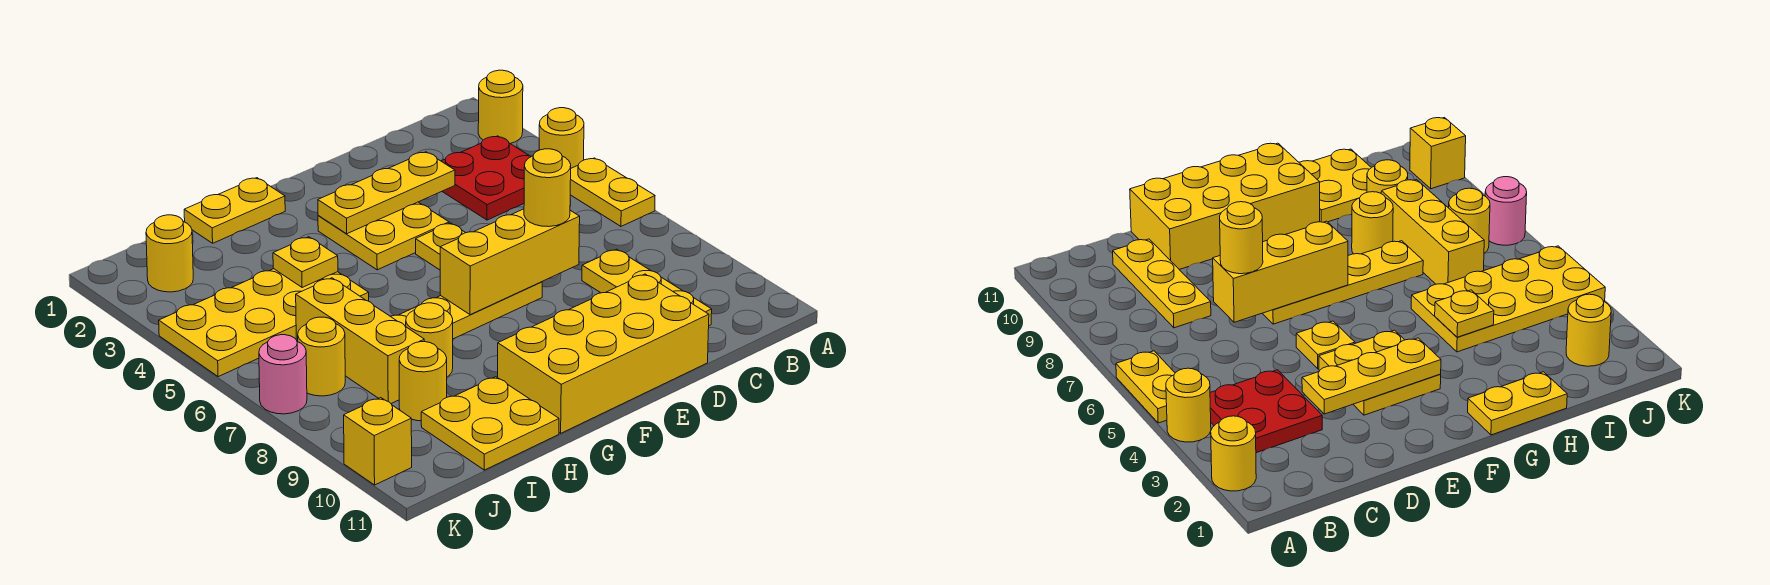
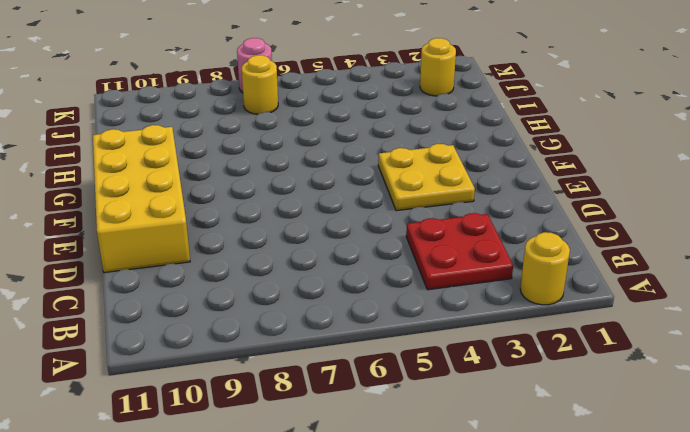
none -> yellow 1x1 round brick [539,108,584,168]
none -> yellow 1x2 plate [570,158,655,226]
none -> yellow 1x3 plate [582,249,712,326]

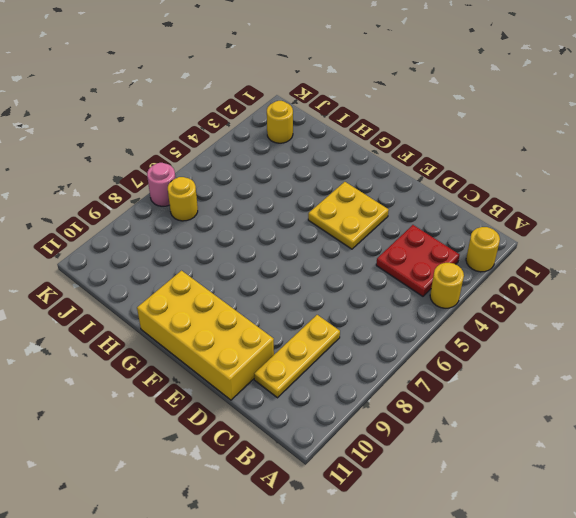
none -> yellow 1x2 plate [570,158,655,226]
none -> yellow 1x1 plate [416,223,466,270]
none -> yellow 1x4 plate [391,282,542,339]

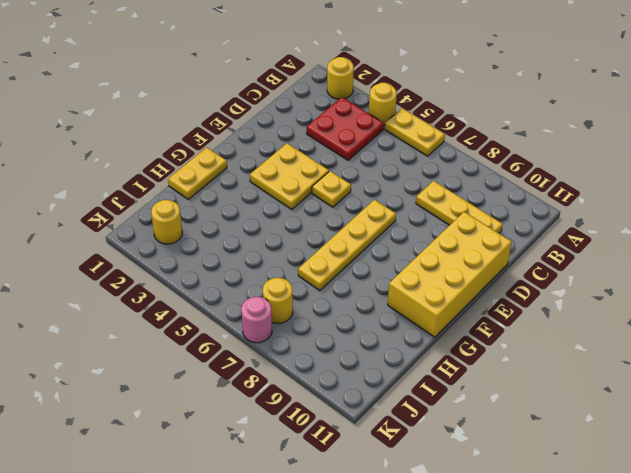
none -> yellow 2x4 plate [159,269,369,377]
none -> yellow 1x1 round brick [406,303,453,377]
none -> yellow 2x2 plate [421,377,559,470]

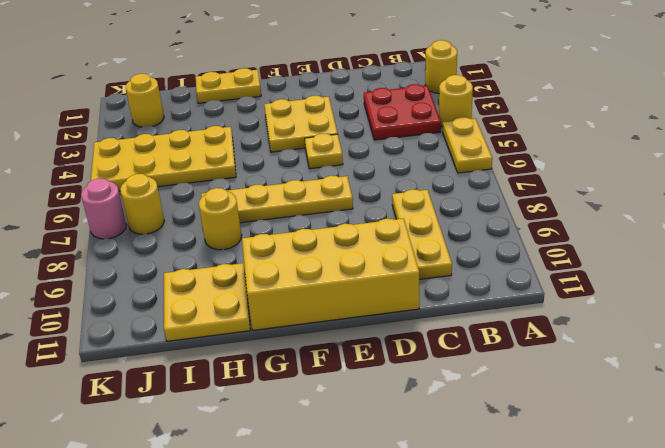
none -> yellow 1x3 brick [296,278,424,403]
none -> yellow 1x1 round brick [399,342,447,421]
none -> yellow 1x1 brick [344,398,412,485]

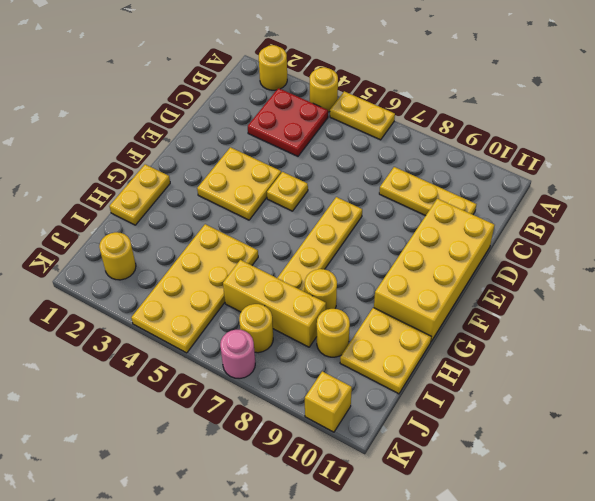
none -> yellow 1x3 plate [318,152,455,234]
none -> yellow 1x3 brick [440,209,580,315]
none -> yellow 1x1 plate [273,237,338,288]

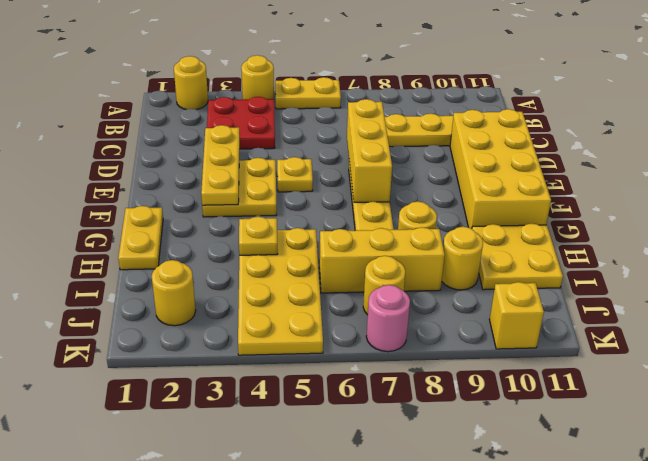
none -> yellow 1x1 round brick [524,149,571,227]

